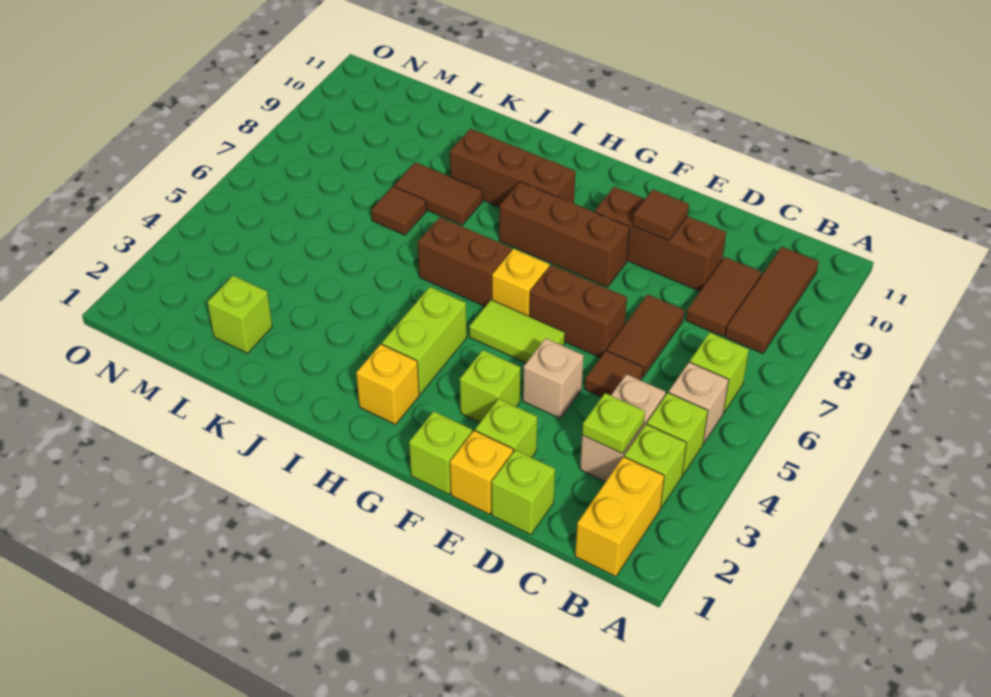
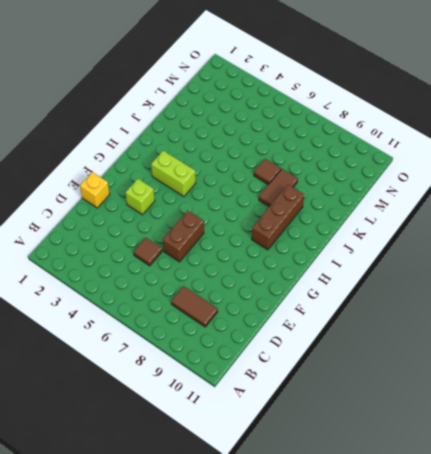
none -> yellow 1x2 brick [575,457,664,577]
none -> lime 1x1 brick [624,424,686,508]
none -> lime 1x1 brick [647,393,708,475]
none -> tan 1x1 brick [669,362,729,443]

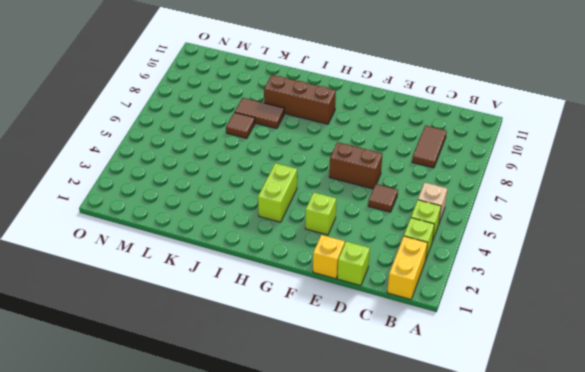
none -> lime 1x1 brick [690,333,749,412]
none -> brown 1x3 tile [725,247,819,354]
none -> tan 1x2 brick [580,374,666,482]
none -> brown 1x2 tile [607,294,684,377]

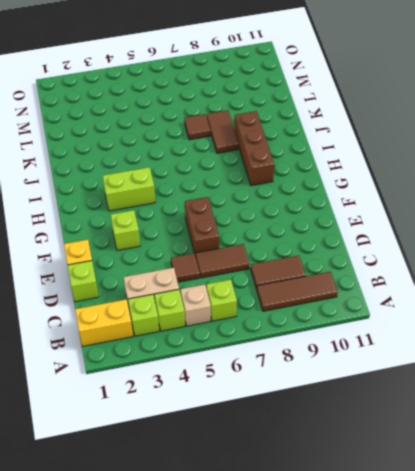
none -> brown 1x3 brick [595,187,726,291]
none -> lime 1x1 brick [475,399,537,458]
none -> tan 1x1 brick [523,338,584,418]
none -> lime 1x1 brick [409,411,472,494]

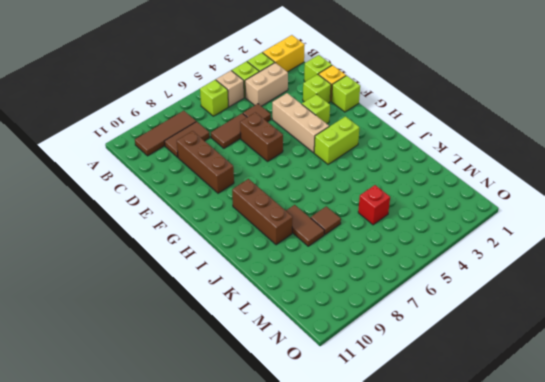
tan 1x3 brick [272,93,329,153] -> tan 1x1 brick [523,338,584,418]
red 1x1 brick [358,185,390,225] -> none
none -> lime 1x2 tile [469,300,565,363]
none -> brown 1x3 brick [499,182,630,287]
none -> yellow 1x1 brick [492,249,549,316]
none -> yellow 1x1 brick [356,344,419,425]

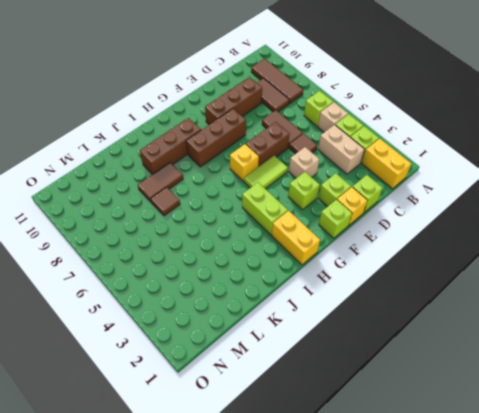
yellow 1x2 brick [272,211,320,265] -> yellow 1x1 brick [356,344,419,425]
none -> brown 1x2 brick [418,217,512,306]
none -> lime 1x1 brick [207,276,272,353]
none -> lime 1x1 plate [582,393,645,453]
none -> brown 1x1 tile [633,190,689,241]

